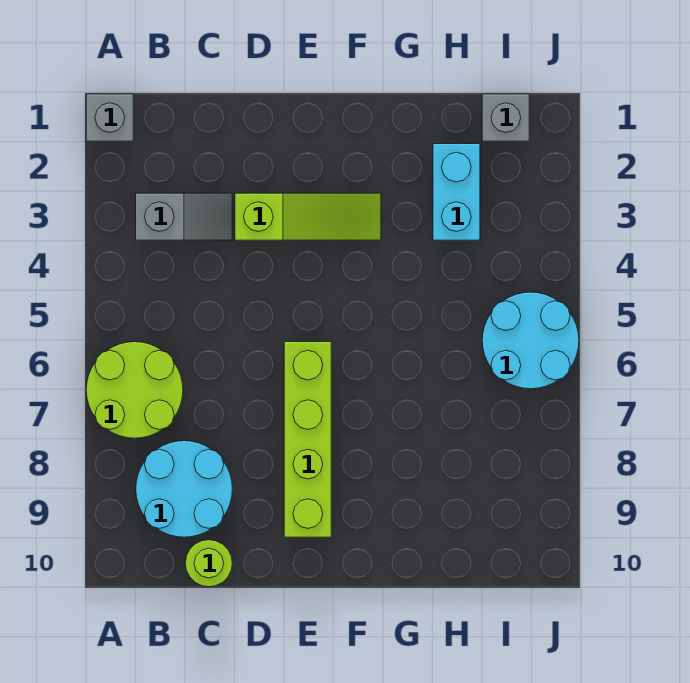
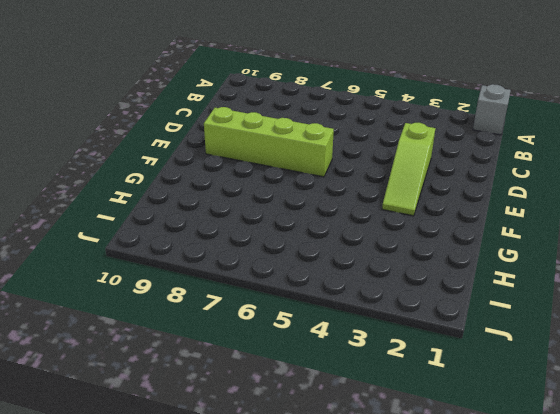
none -> lime 2x2 round brick [86,342,183,438]
none -> grey 1x2 slope [136,193,232,240]

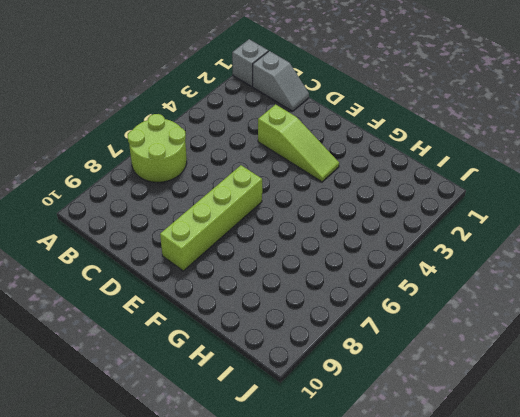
grey 1x2 slope [253,51,309,111] -> grey 1x2 slope moved to [136,193,232,240]
none -> cyan 2x2 round brick [136,441,232,537]
none -> lime 1x1 round brick [185,540,232,587]

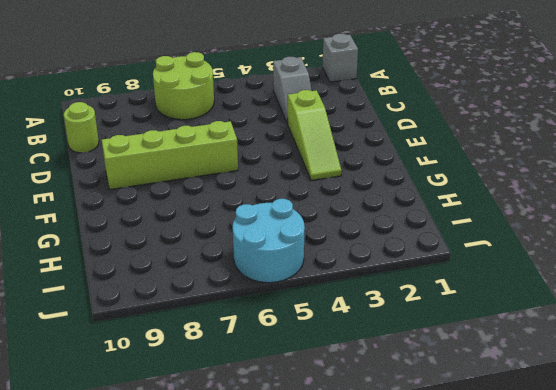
none -> cyan 2x2 round brick [136,441,232,537]
none -> cyan 1x2 brick [433,144,480,240]

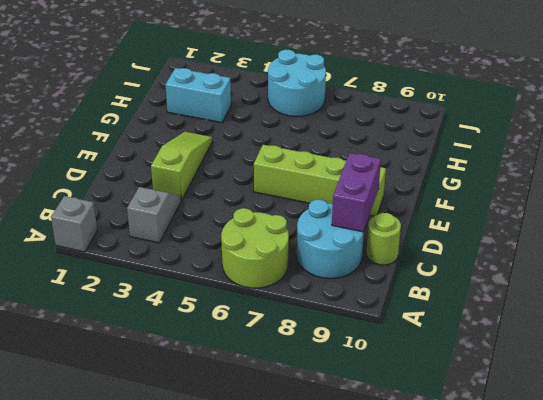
purple 1x2 brick [332,153,381,232] -> none
none -> grey 1x1 brick [482,94,529,141]

